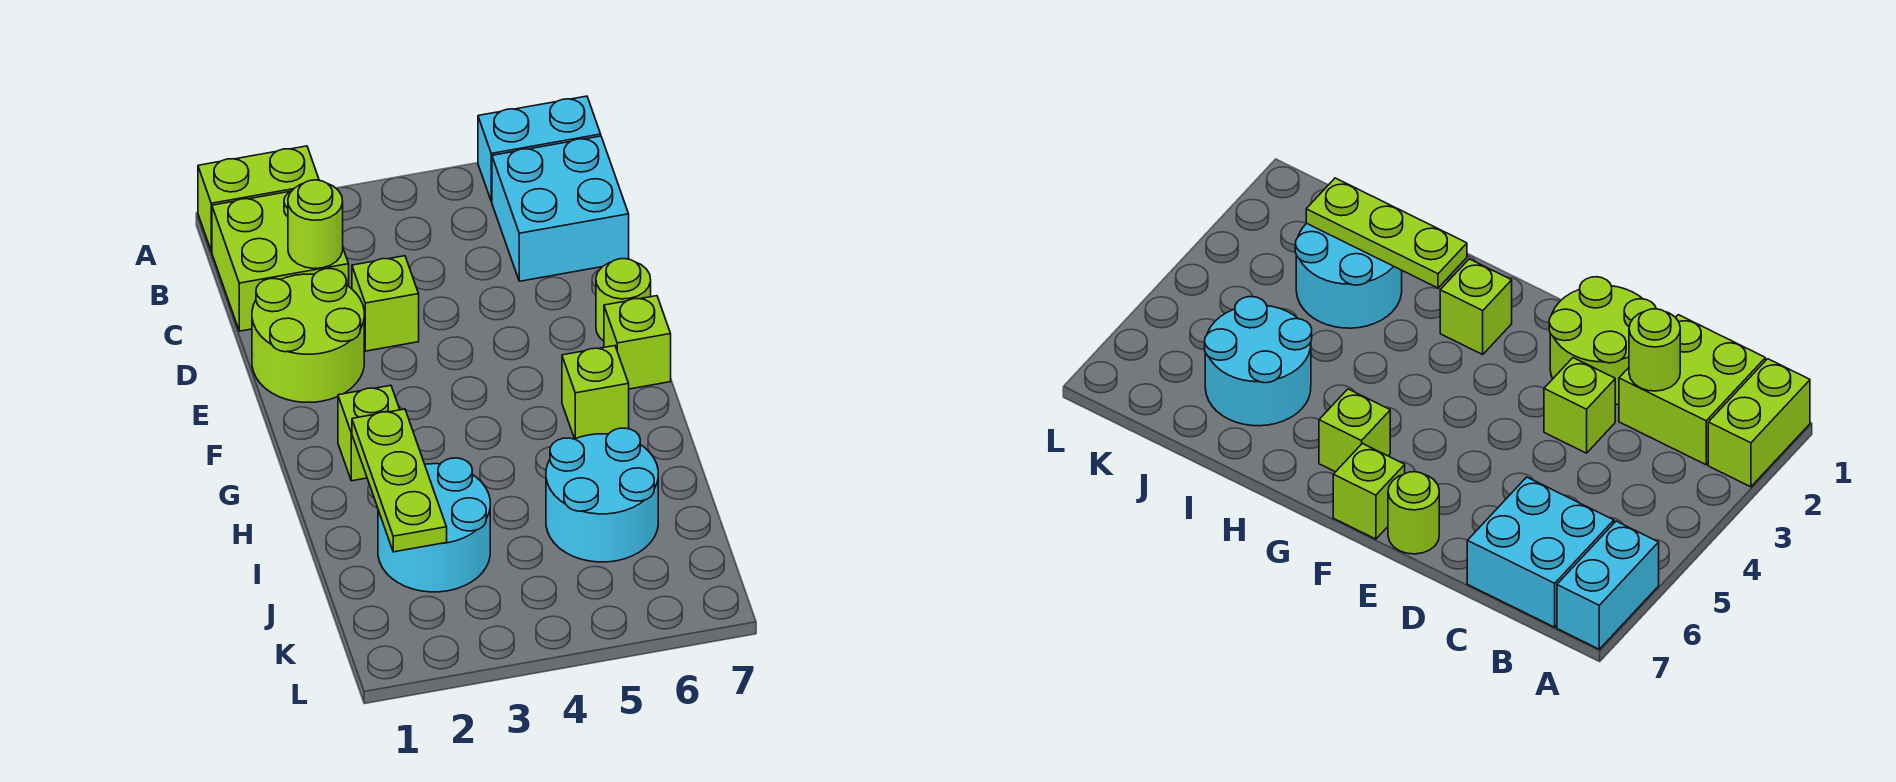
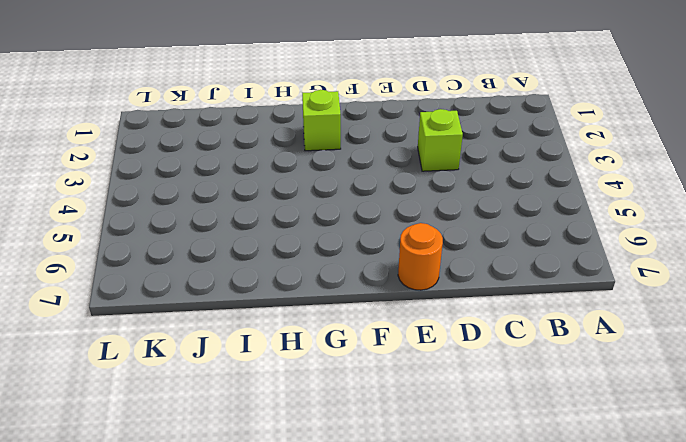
orange 1x1 round brick [398,223,443,290] -> lime 1x1 round brick [596,259,651,341]
none -> lime 1x2 brick [198,146,319,251]
none -> cyan 1x2 brick [478,96,601,202]
none -> lime 2x2 brick [212,191,349,331]

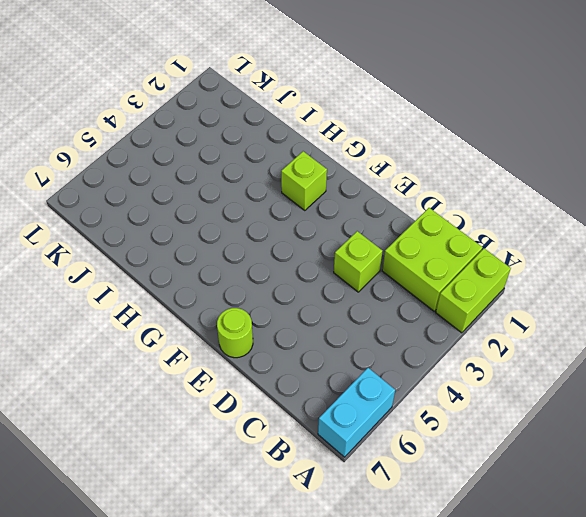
none -> cyan 2x2 brick [492,136,629,281]
none -> lime 2x2 round brick [252,269,364,402]
none -> lime 1x1 brick [604,296,671,389]

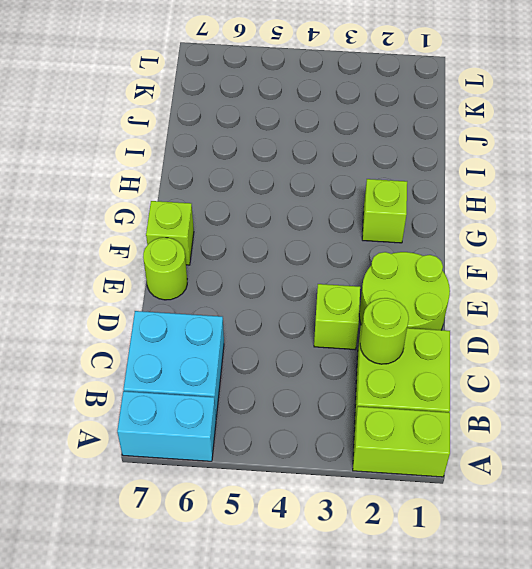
none -> lime 1x1 brick [562,346,629,439]
none -> cyan 2x2 round brick [378,458,490,592]
none -> cyan 2x2 round brick [546,428,658,562]

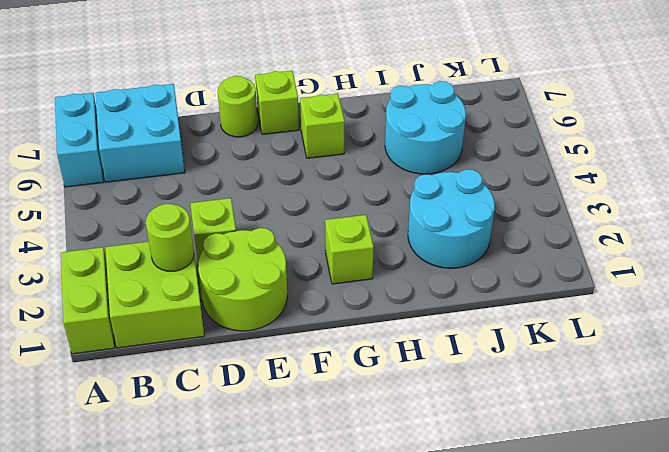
none -> lime 1x3 plate [352,409,447,552]

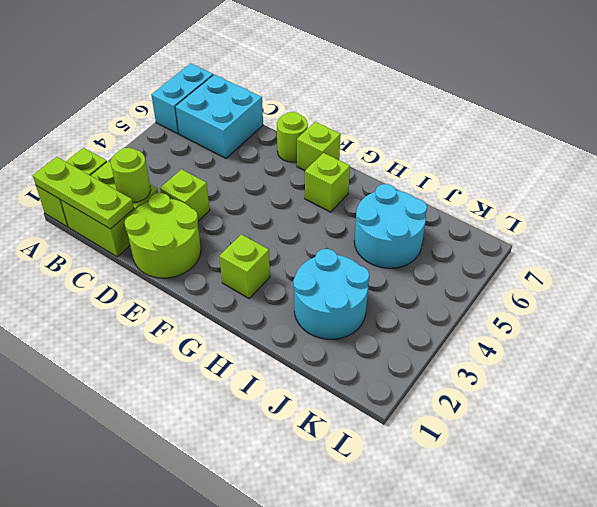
lime 1x3 plate [33,157,134,229] -> lime 1x3 plate moved to [352,409,447,552]

